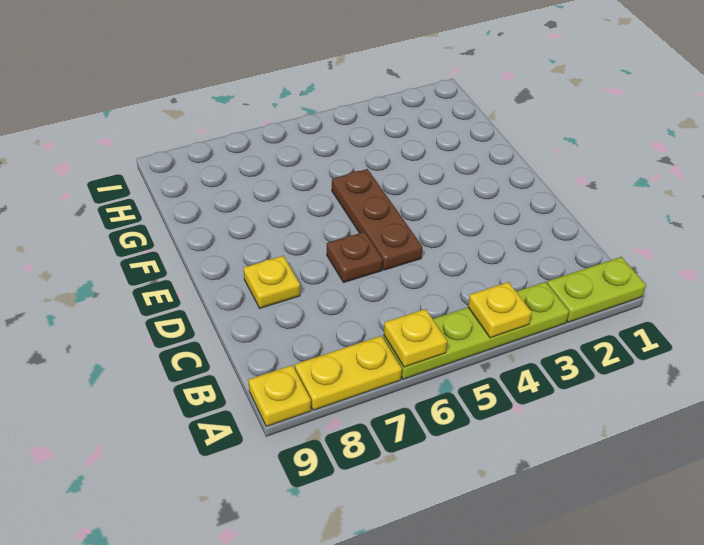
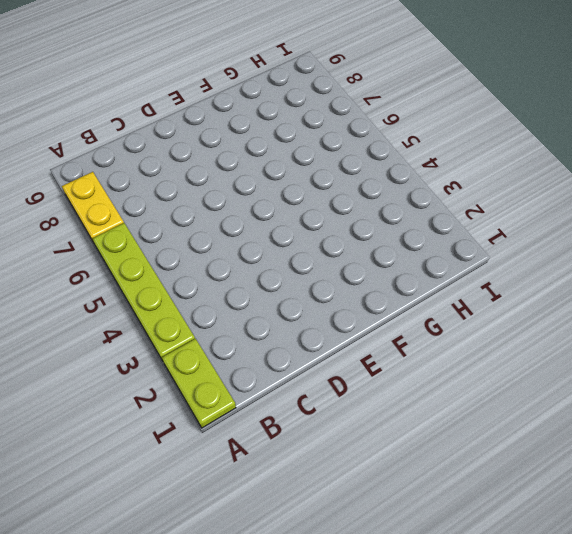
none -> yellow 1x1 plate [248,365,311,426]
none -> brown 1x3 plate [332,169,422,270]

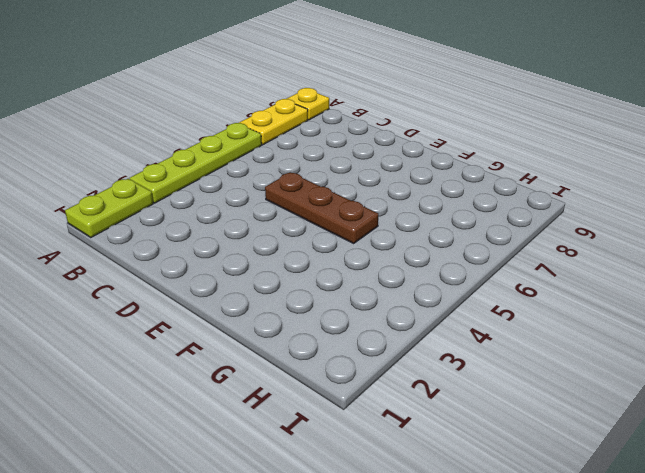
none -> brown 1x1 plate [327,232,383,283]
none -> yellow 1x1 plate [244,256,300,308]

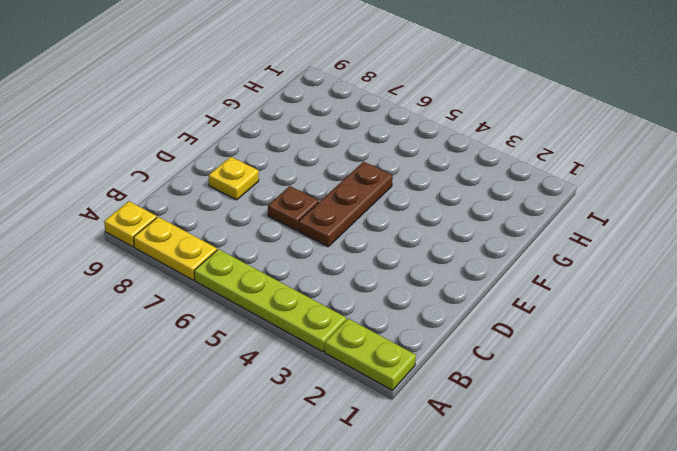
none -> yellow 1x1 plate [468,282,532,338]
none -> yellow 1x1 plate [384,309,447,367]

